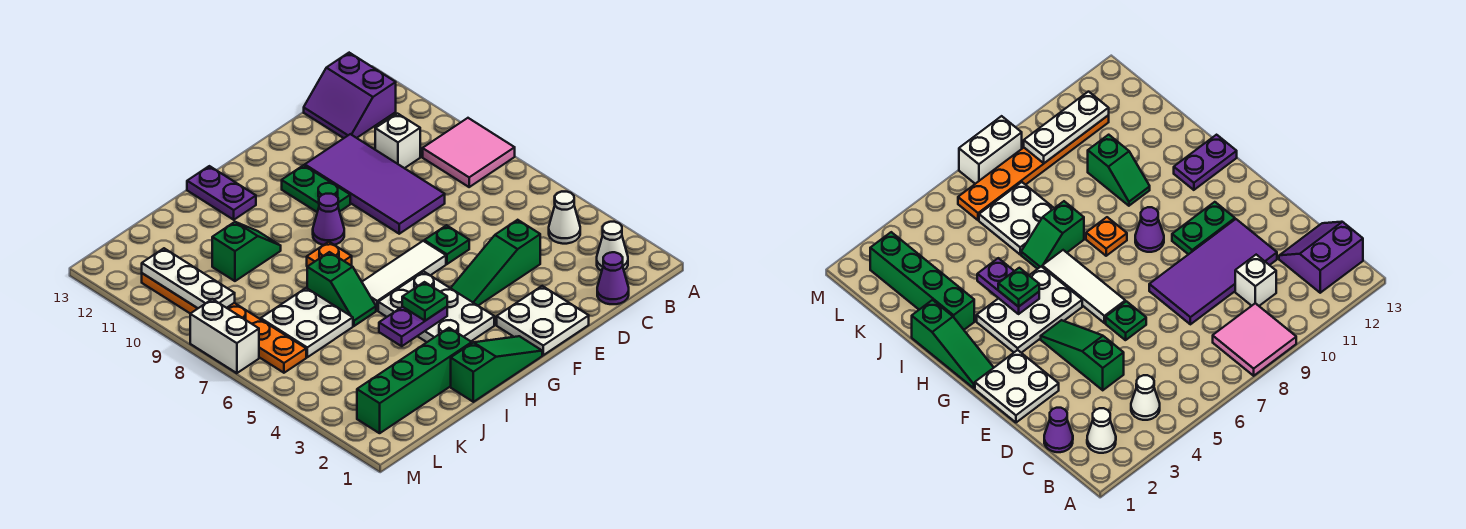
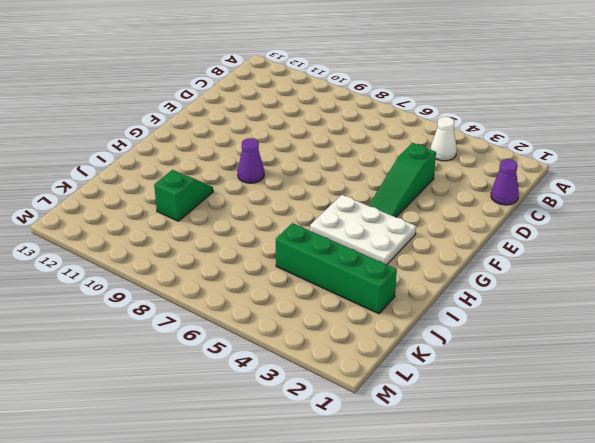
green 1x4 brick [276,223,397,314] -> green 1x4 brick turned to [357,328,472,433]
none -> pink 2x2 tile [423,118,515,187]
none -> white 1x1 cone [597,222,628,271]
none -> purple 2x2 slope [304,53,396,138]

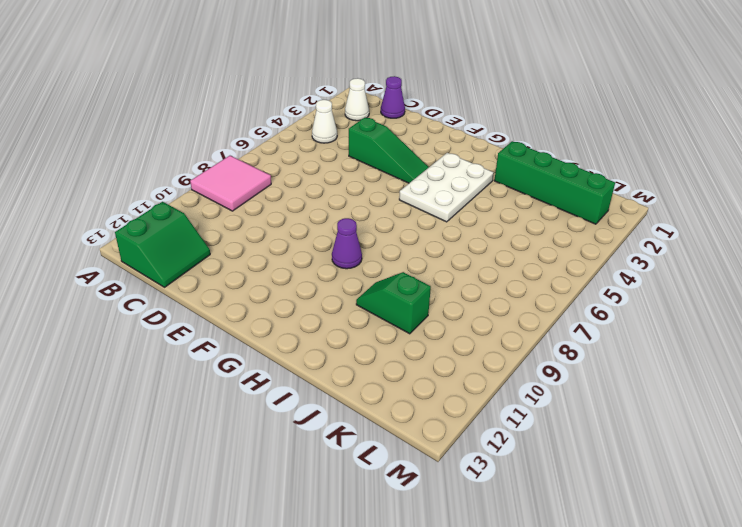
green 2x2 slope [115,202,210,287] -> purple 2x2 slope [304,53,396,138]
none -> white 1x1 brick [375,114,420,168]
none -> purple 2x4 tile [305,134,445,234]
none -> white 2x2 plate [497,286,589,355]

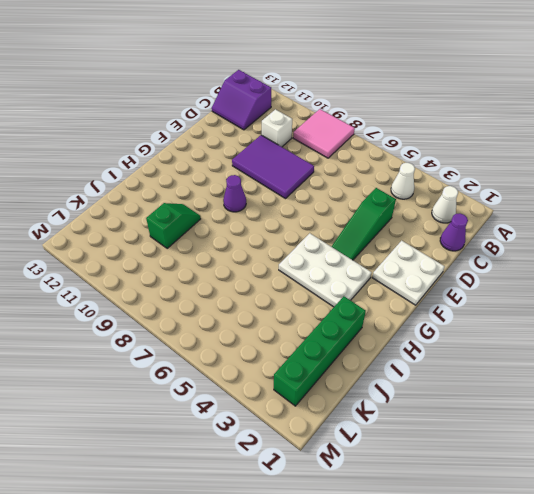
purple 2x3 tile [232,135,314,199] -> purple 2x4 tile [305,134,445,234]
none -> green 1x1 plate [424,225,469,264]
none -> white 1x3 tile [362,241,446,310]
none -> green 1x2 plate [282,165,350,212]

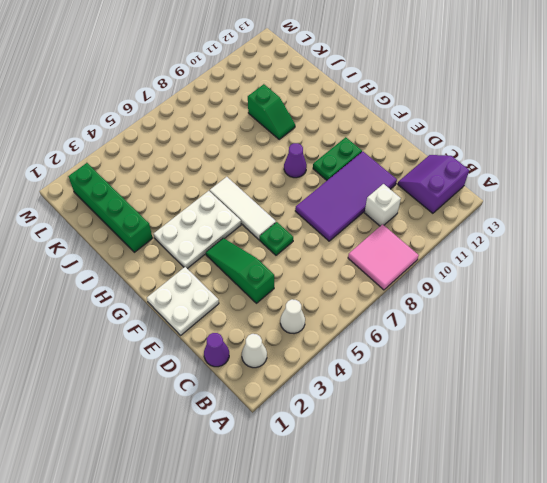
none -> green 1x3 slope [451,336,542,402]
none -> orange 1x1 plate [307,242,352,267]
none -> purple 1x2 plate [187,166,256,220]

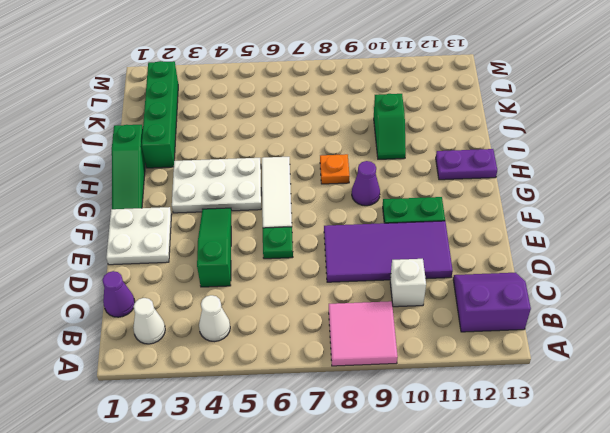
none -> green 1x2 slope [307,252,376,326]
none -> white 2x2 plate [261,288,353,357]
none -> orange 1x6 plate [142,273,306,373]

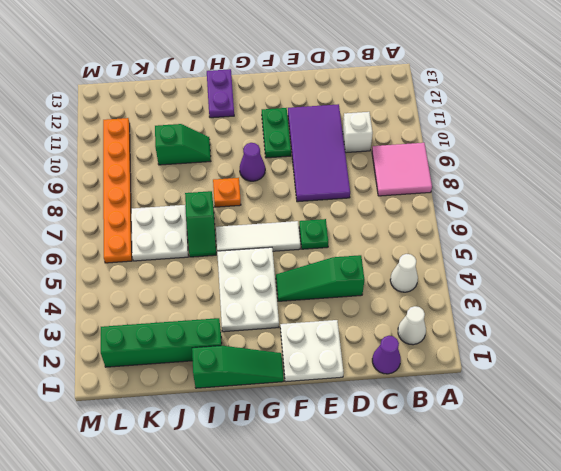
none -> purple 2x2 slope [304,53,396,138]
none -> white 1x2 brick [190,299,259,373]
none -> purple 1x2 plate [379,307,447,346]

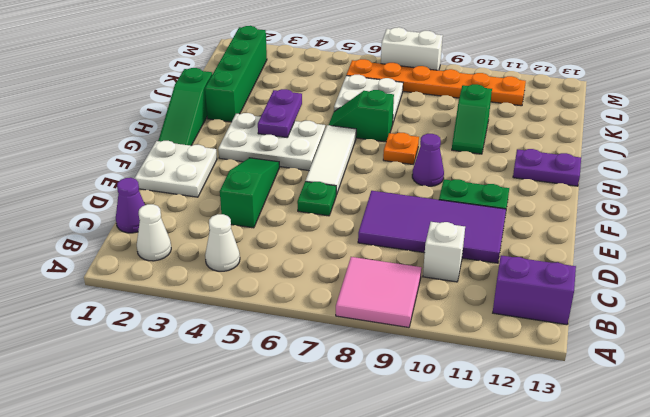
none -> white 1x3 plate [142,248,235,308]
none -> green 1x1 plate [402,282,447,321]

